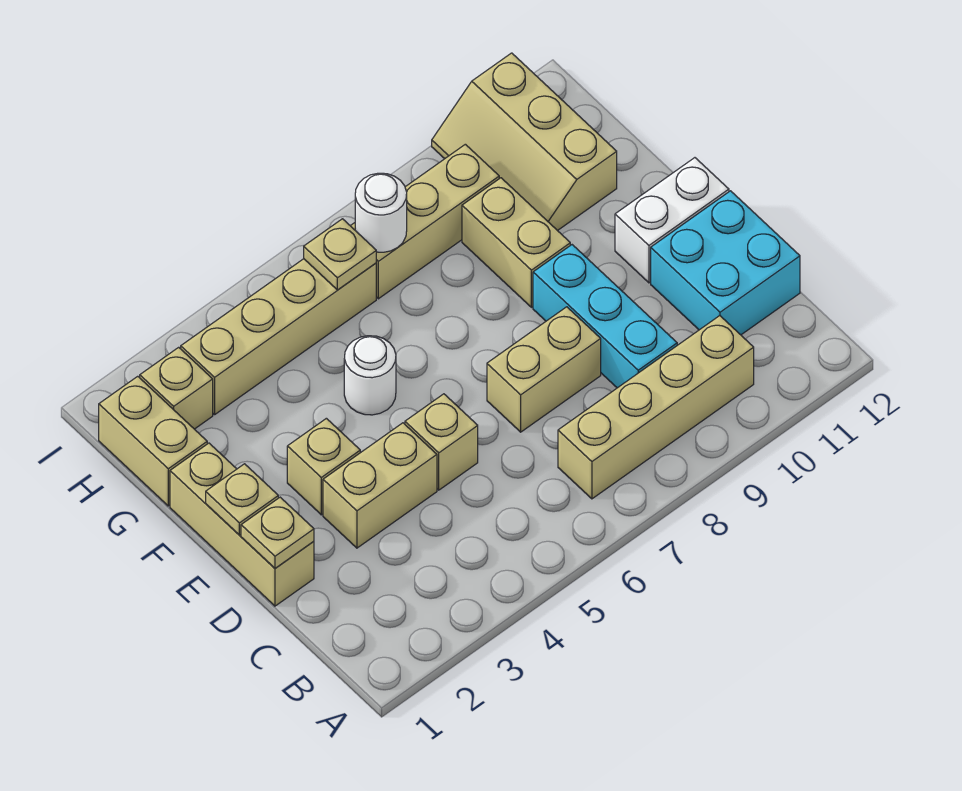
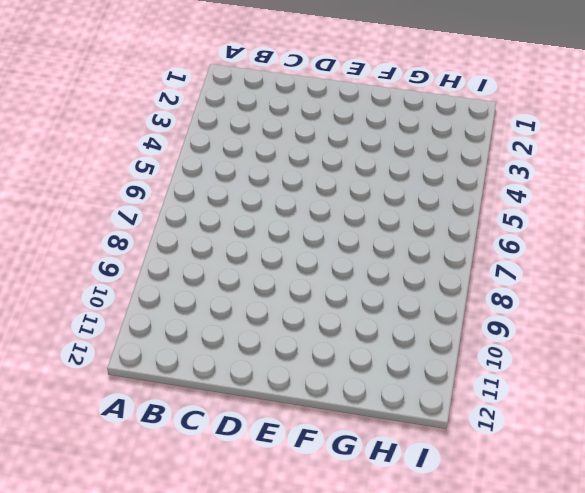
none -> tan 1x4 brick [558,316,754,499]
none -> cyan 1x3 brick [533,245,677,388]
none -> cyan 2x2 brick [651,191,800,335]

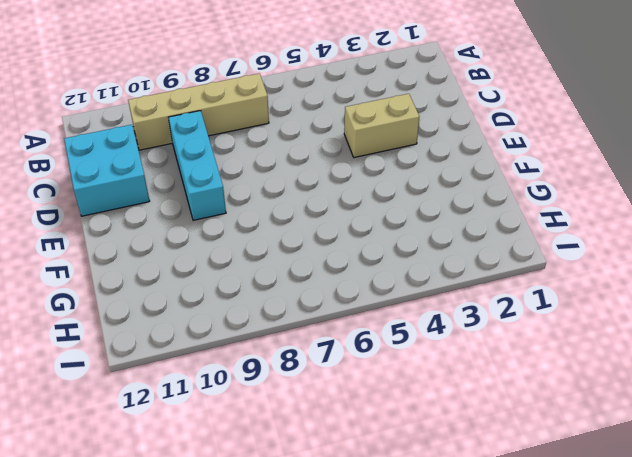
none -> tan 1x3 brick [170,443,314,606]
none -> tan 1x1 brick [405,394,478,490]
none -> tan 1x2 brick [487,307,601,432]

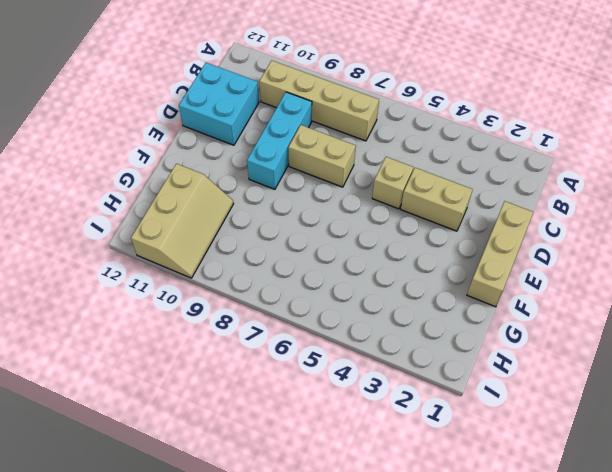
none -> tan 1x1 brick [287,418,360,515]
none -> white 1x2 brick [615,158,729,283]
none -> white 1x1 round brick [344,336,396,415]

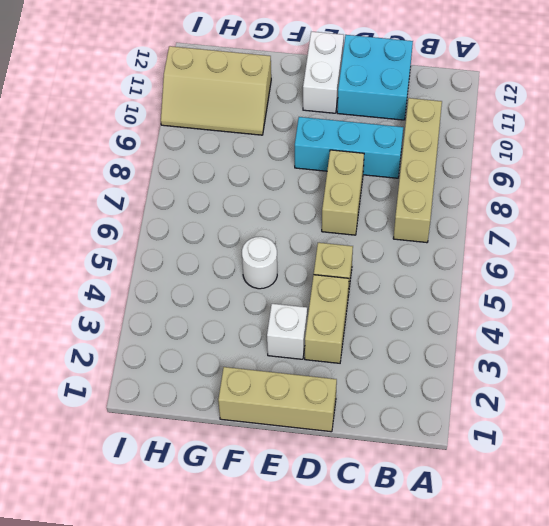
white 1x1 brick [267,304,307,359] -> tan 1x1 brick [287,418,360,515]
none -> tan 1x2 brick [462,178,570,307]
none -> tan 1x2 brick [99,376,207,506]
none -> tan 1x1 brick [140,347,213,429]

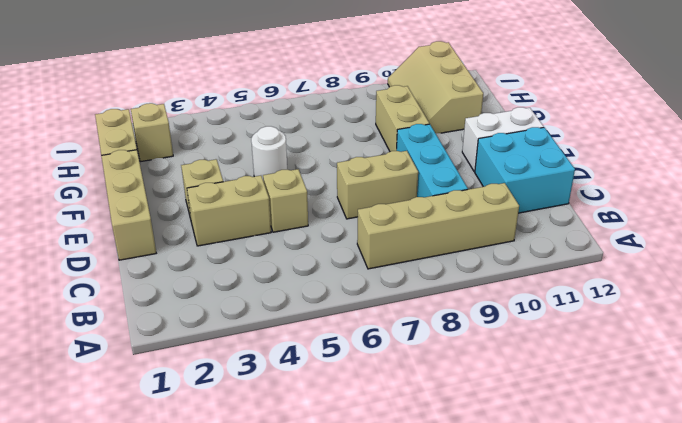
none -> tan 1x4 brick [181,259,376,415]
none -> tan 1x3 brick [351,144,499,299]
none -> tan 1x1 plate [241,497,314,568]

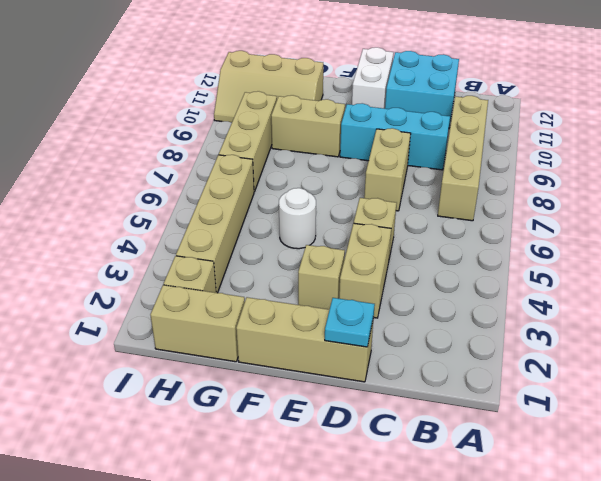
cyan 1x1 plate [325,298,375,347] -> tan 1x1 plate [241,497,314,568]
none -> tan 1x1 plate [206,464,278,535]
none -> tan 1x1 plate [304,219,376,290]
none -> white 1x1 round brick [355,173,407,252]

